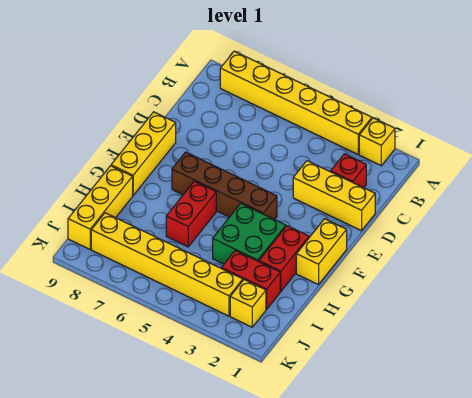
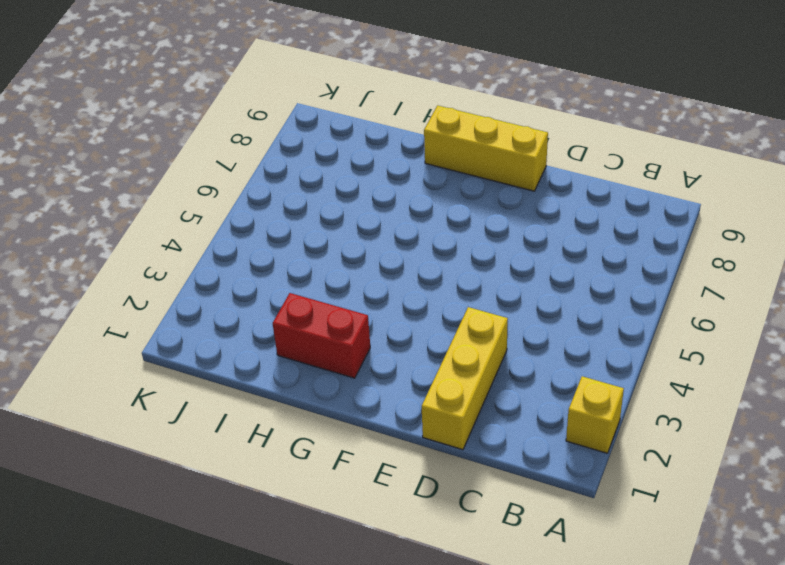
none -> yellow 1x6 brick [220,51,372,154]
none -> red 1x1 brick [331,154,366,188]
none -> yellow 1x2 brick [296,219,347,285]

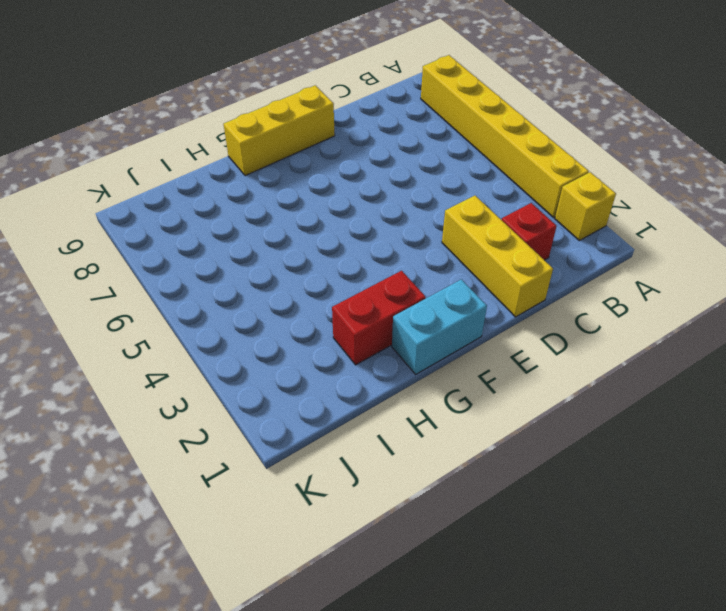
cyan 1x2 brick [392,279,487,374] -> yellow 1x2 brick [296,219,347,285]
none -> brown 1x4 brick [172,152,277,219]
none -> green 2x2 brick [213,204,286,264]
none -> red 1x2 brick [166,181,216,247]

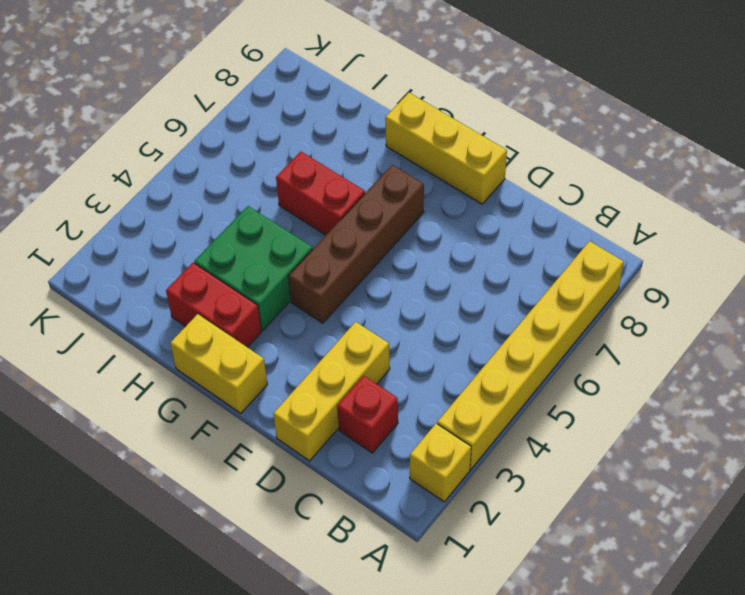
none -> yellow 1x3 brick [68,166,133,249]
none -> red 1x2 brick [221,250,280,309]
none -> yellow 1x1 brick [230,280,266,327]

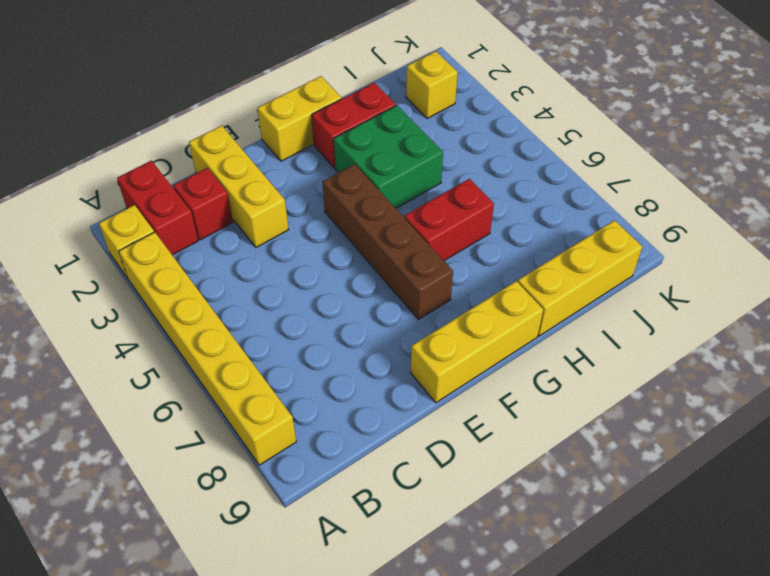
red 1x2 brick [117,161,198,255] -> red 1x2 brick moved to [221,250,280,309]
none -> yellow 1x6 brick [91,213,243,316]

